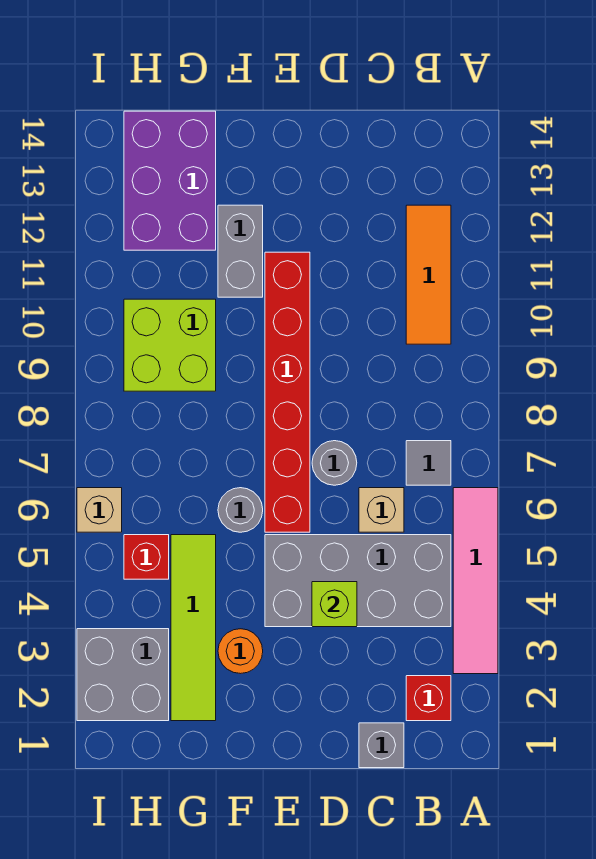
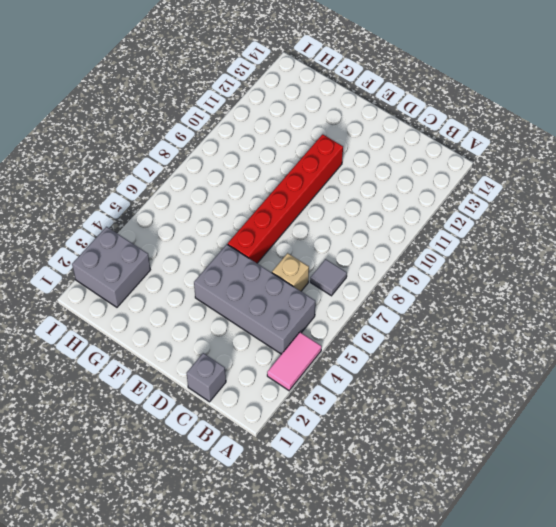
pink 1x2 tile [267,332,322,390] -> pink 1x4 tile [453,488,498,674]
none -> red 1x1 brick [406,676,451,721]
none -> orange 1x3 tile [406,205,451,344]
none -> grey 1x1 round brick [312,441,357,485]

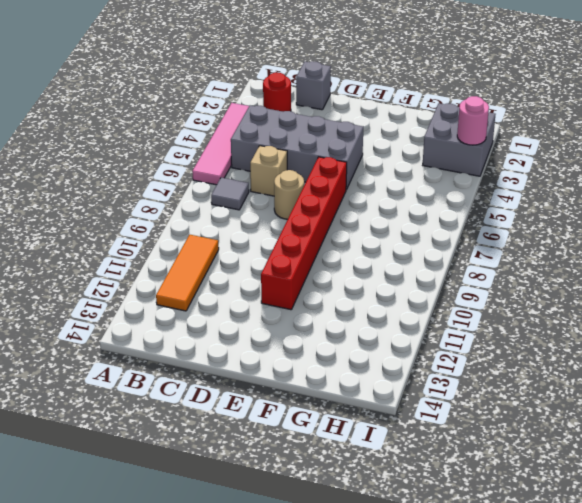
red 1x1 round brick [263,72,291,112] -> red 1x1 brick [406,676,451,721]
tan 1x1 round brick [274,170,304,219] -> grey 1x1 round brick [312,441,357,485]
pink 1x1 round brick [457,96,489,145] -> none
none -> orange 1x1 round brick [218,629,263,674]
none -> grey 1x1 round brick [218,488,263,532]
none -> grey 1x2 brick [218,205,263,297]

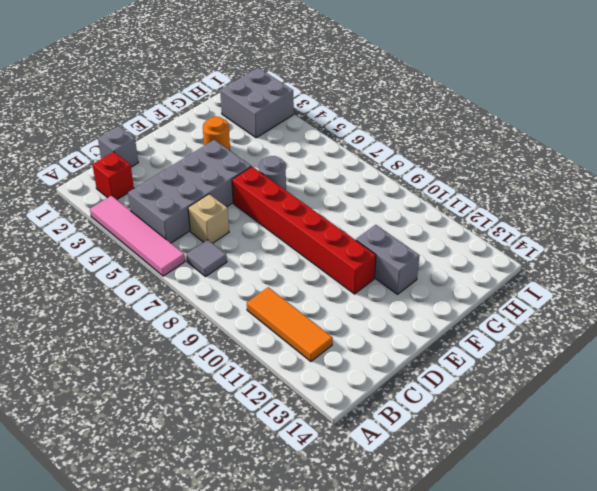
none -> grey 1x1 round brick [312,441,357,485]
none -> lime 1x4 tile [171,535,216,721]
none -> lime 2x2 brick [124,299,216,391]

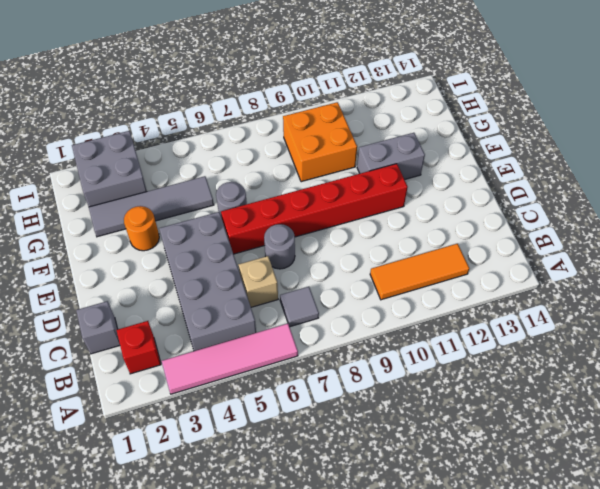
grey 1x4 tile [89,176,214,237] -> lime 1x4 tile [171,535,216,721]
orange 2x2 brick [283,102,357,182] -> lime 2x2 brick [124,299,216,391]
none -> purple 2x3 brick [124,111,216,250]
none -> red 1x1 brick [124,535,169,579]
none -> tan 1x1 brick [77,488,122,532]

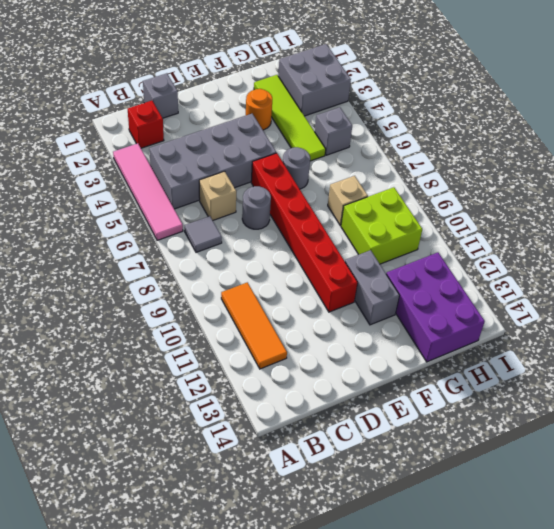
tan 1x1 brick [328,176,368,225] -> tan 1x1 brick moved to [77,488,122,532]
grey 1x1 brick [315,107,352,155] -> red 1x1 brick [124,535,169,579]
none -> lime 1x1 brick [312,582,357,627]

